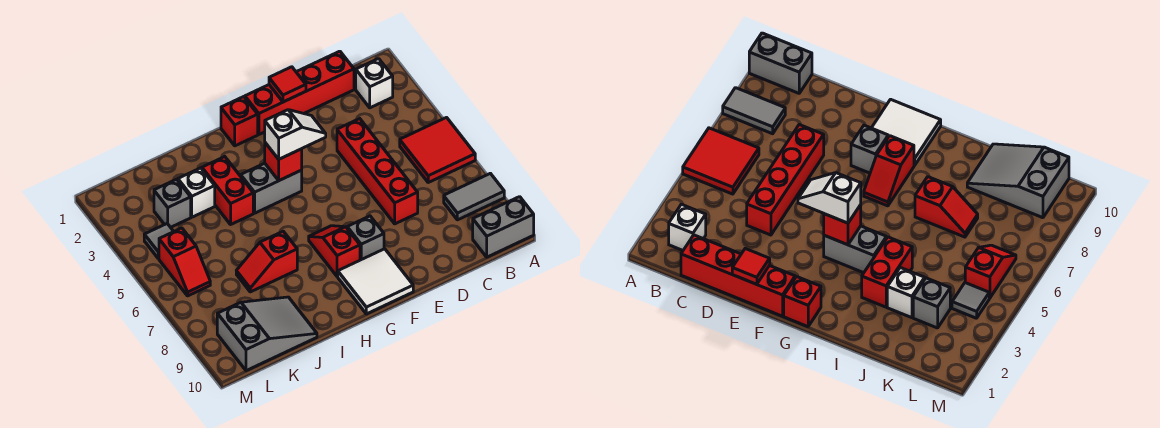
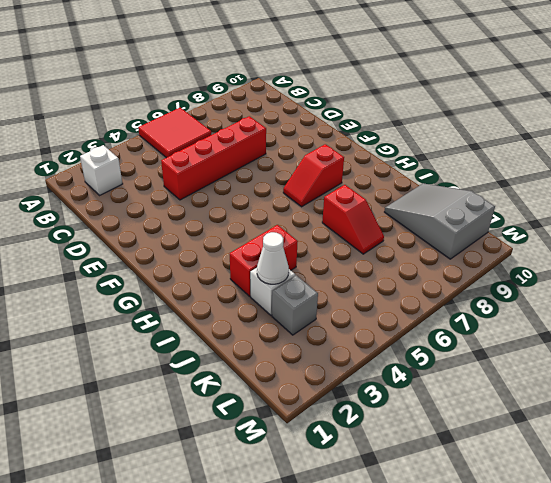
white 1x1 cone [257,232,289,284] -> none
none -> grey 1x2 tile [444,173,504,220]
none -> grey 1x2 brick [473,197,534,257]
none -> red 1x4 brick [245,51,354,134]

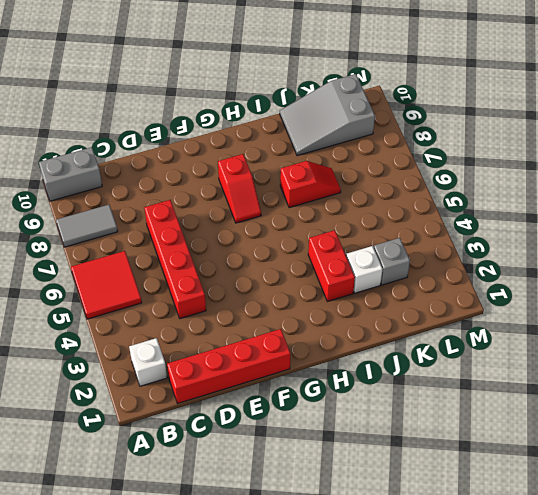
none -> grey 1x1 brick [347,216,384,260]
none -> white 2x2 tile [338,249,413,314]
none -> red 1x1 brick [221,97,258,146]

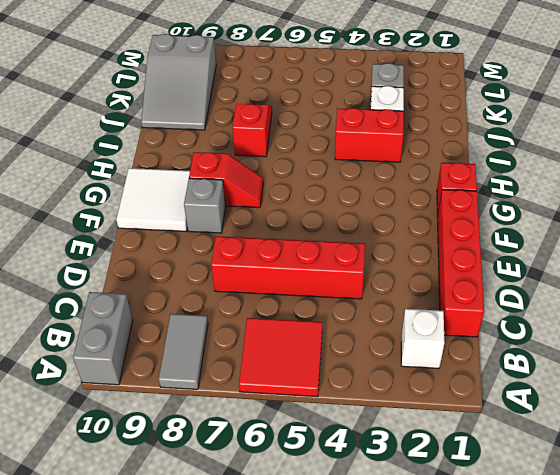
none -> grey 1x2 brick [241,163,302,213]
none -> grey 1x1 tile [144,224,174,259]
none -> red 1x2 slope [159,228,210,296]

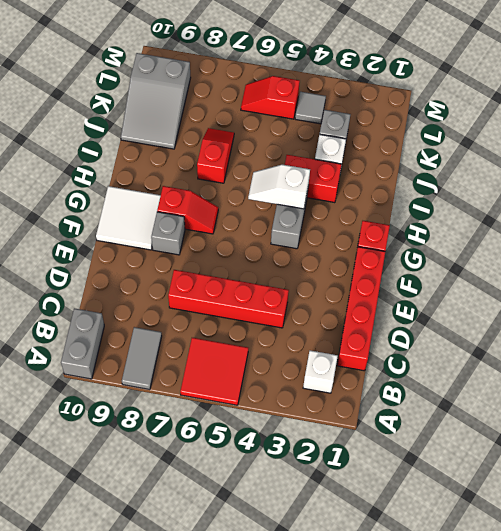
white 1x2 slope [248,165,310,209] -> white 1x2 slope turned to [265,110,326,159]
none -> red 1x1 tile [269,67,306,102]
none -> red 1x1 brick [265,143,302,180]

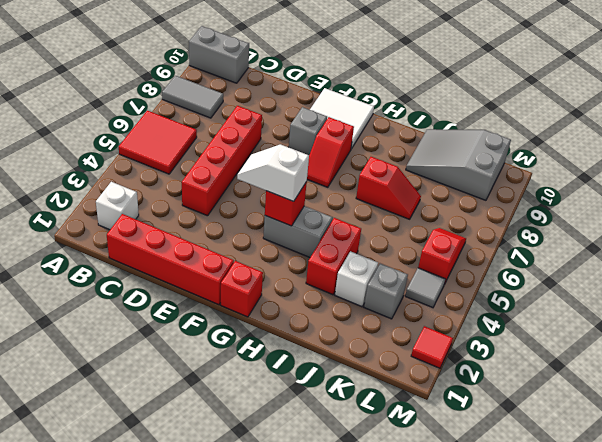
red 1x1 tile [411,326,453,368] -> red 1x1 tile moved to [269,67,306,102]

